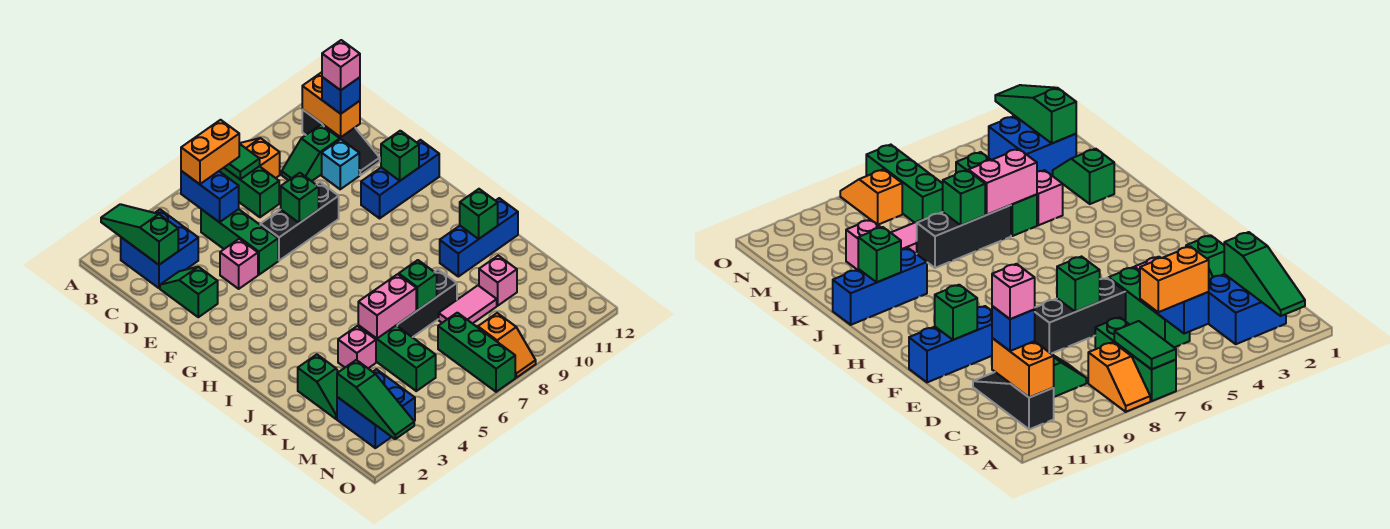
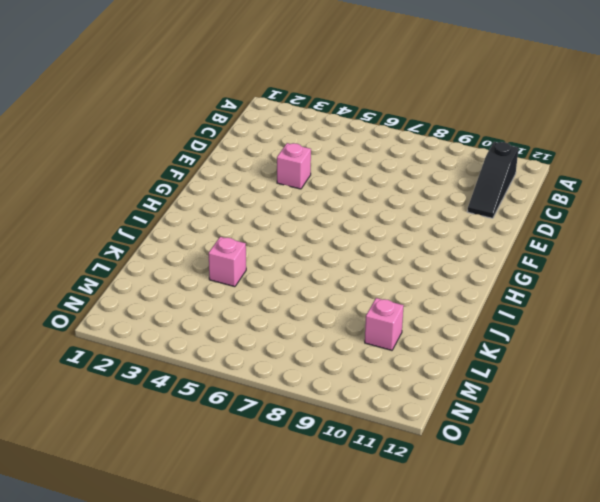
none -> green 1x3 brick [220,166,279,217]
none -> orange 1x2 slope [240,138,280,178]
none -> blue 2x2 brick [121,209,198,288]
none -> green 1x3 brick [201,209,278,275]

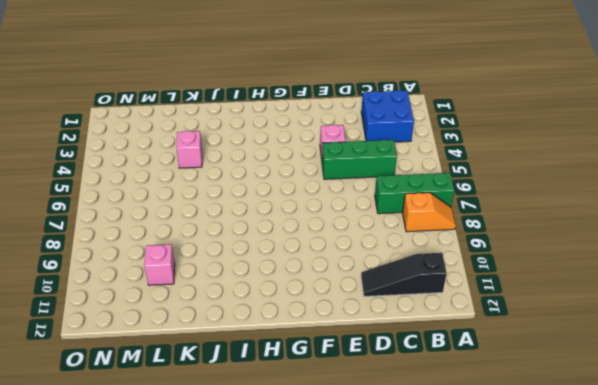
none -> green 1x2 slope [282,125,340,181]
none -> green 1x2 slope [160,267,218,317]
none -> cyan 1x1 brick [322,139,359,189]
none -> black 1x3 brick [260,182,339,261]

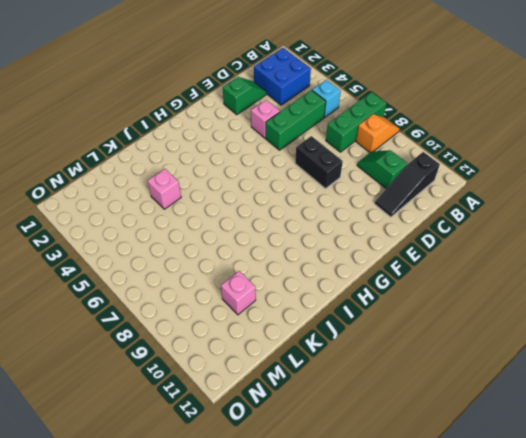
cyan 1x1 brick [312,80,341,117] -> cyan 1x1 brick moved to [322,139,359,189]
black 1x2 brick [295,136,343,189] -> black 1x3 brick [260,182,339,261]
none -> blue 1x3 brick [361,140,439,218]
none -> blue 1x3 brick [440,198,518,277]
none -> green 1x2 slope [298,354,338,419]
none -> green 1x3 brick [358,325,436,391]

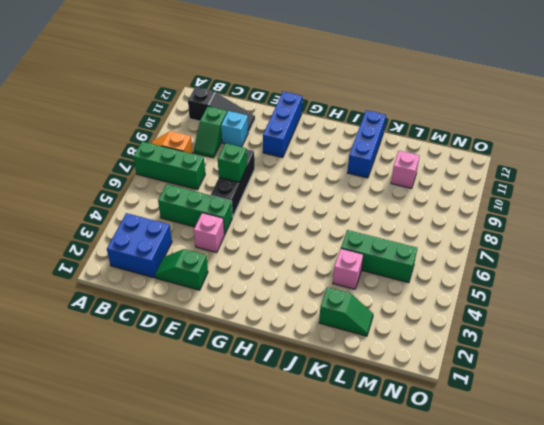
none -> black 1x3 brick [396,269,457,337]
none -> pink 1x2 tile [439,286,497,324]
none -> blue 2x2 brick [337,369,415,448]
none -> green 1x3 brick [438,313,515,392]

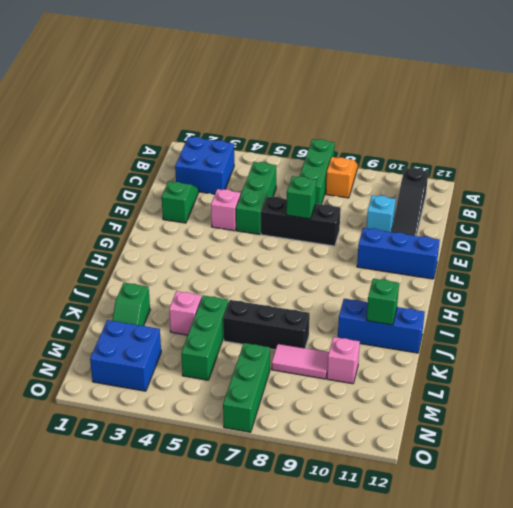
none -> green 1x2 slope [282,125,340,181]
none -> orange 1x2 slope [478,313,536,378]
none -> green 1x3 slope [101,204,178,265]
none -> green 1x2 tile [224,144,260,179]

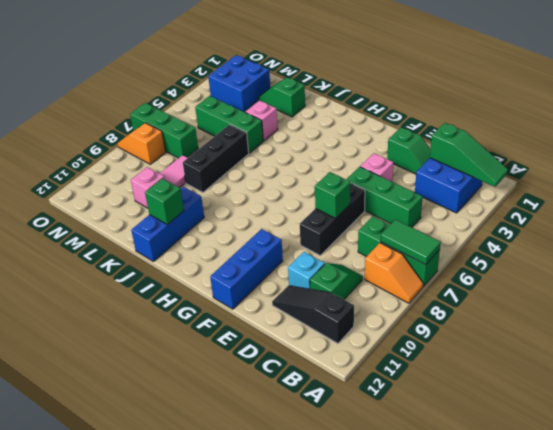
none -> blue 1x2 brick [181,171,239,222]
none -> orange 1x2 brick [302,72,360,137]
none -> green 1x1 brick [381,131,419,181]
none -> pink 1x2 brick [358,274,416,338]

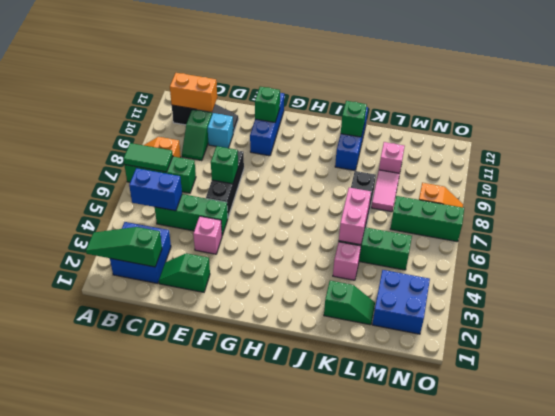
none -> green 1x1 brick [399,260,437,310]
none -> green 1x3 slope [337,360,414,439]
none -> orange 1x2 brick [181,120,239,184]
none -> blue 1x1 brick [322,77,360,114]

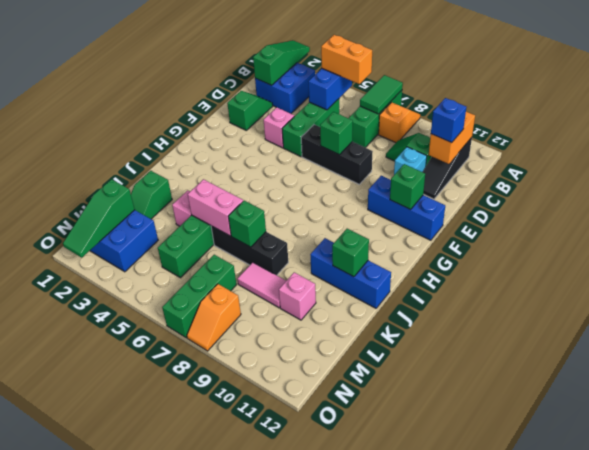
none -> pink 1x1 brick [322,40,360,90]

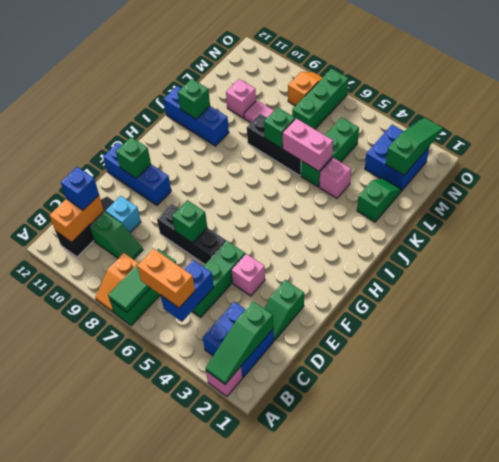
pink 1x1 brick [206,367,242,396] -> pink 1x1 brick moved to [322,40,360,90]

